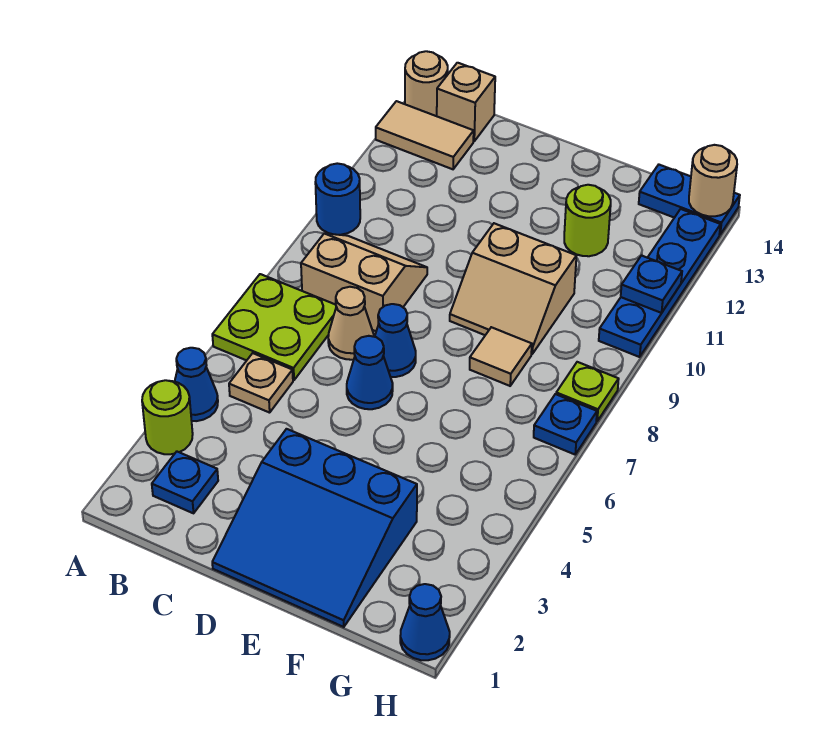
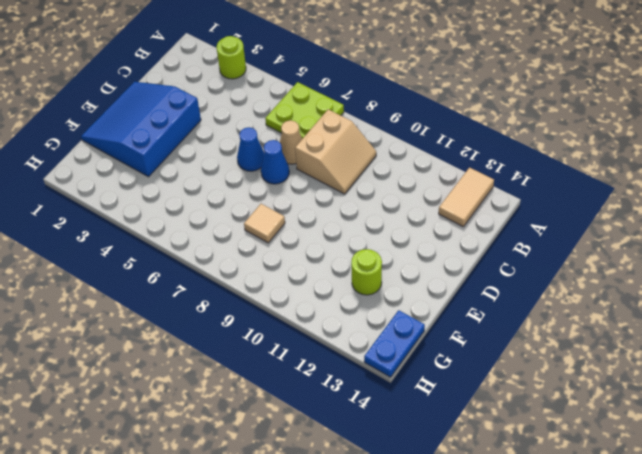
none -> blue 1x1 cone [175,348,218,421]
none -> blue 1x1 round brick [315,163,360,235]
none -> tan 1x1 round brick [405,51,448,116]

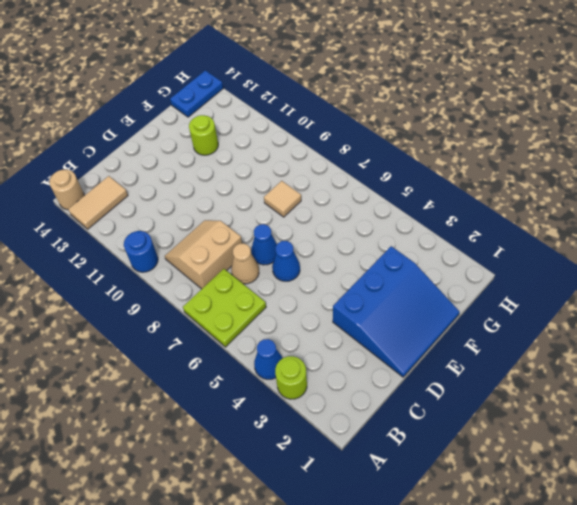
none -> blue 1x1 plate [152,452,218,513]
none -> tan 1x1 plate [229,353,293,413]
none -> tan 1x1 brick [437,63,495,141]

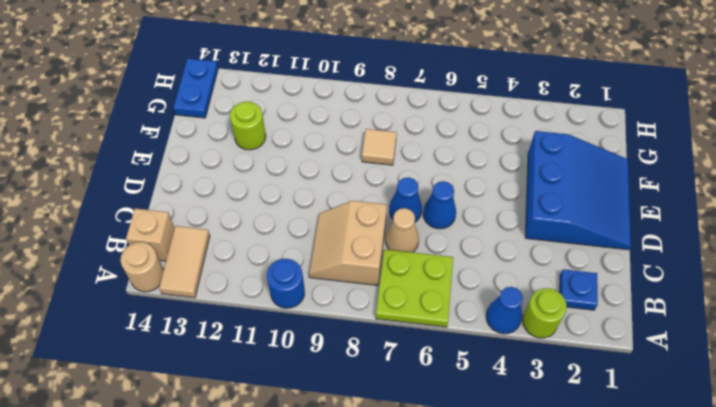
none -> tan 1x1 plate [229,353,293,413]
none -> tan 2x2 slope [450,223,576,354]
none -> blue 1x1 cone [400,584,450,660]

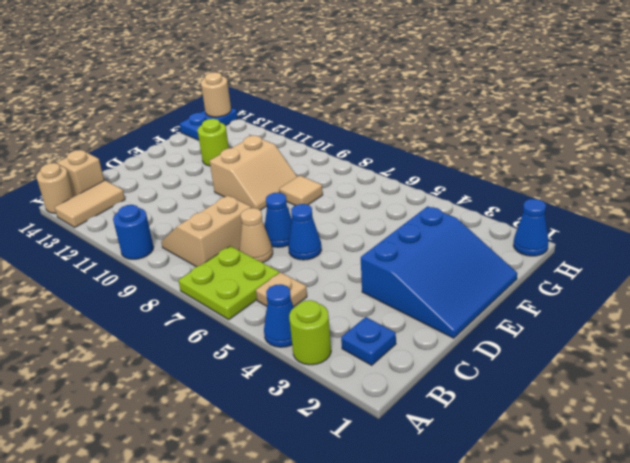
none -> blue 1x1 plate [534,394,597,454]
none -> lime 1x1 plate [556,362,619,421]
none -> blue 1x4 plate [599,209,721,357]

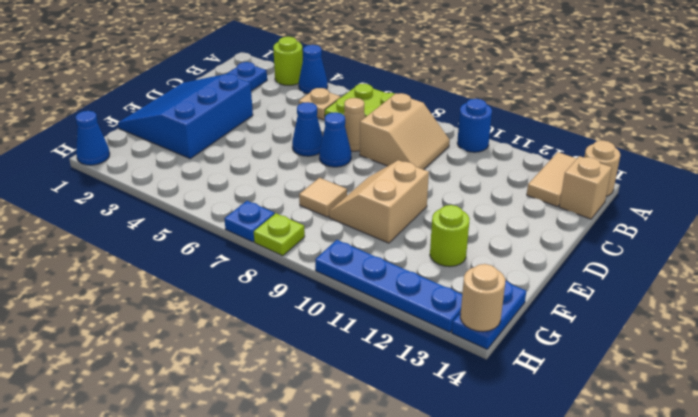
none -> blue 1x1 plate [621,255,682,313]

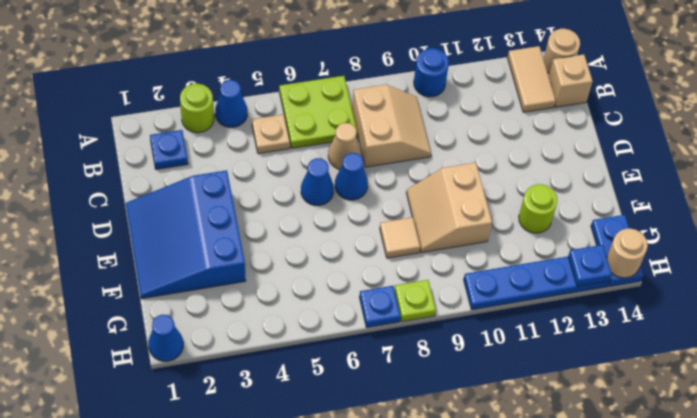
blue 1x1 plate [568,245,612,286] -> blue 1x1 plate moved to [621,255,682,313]

